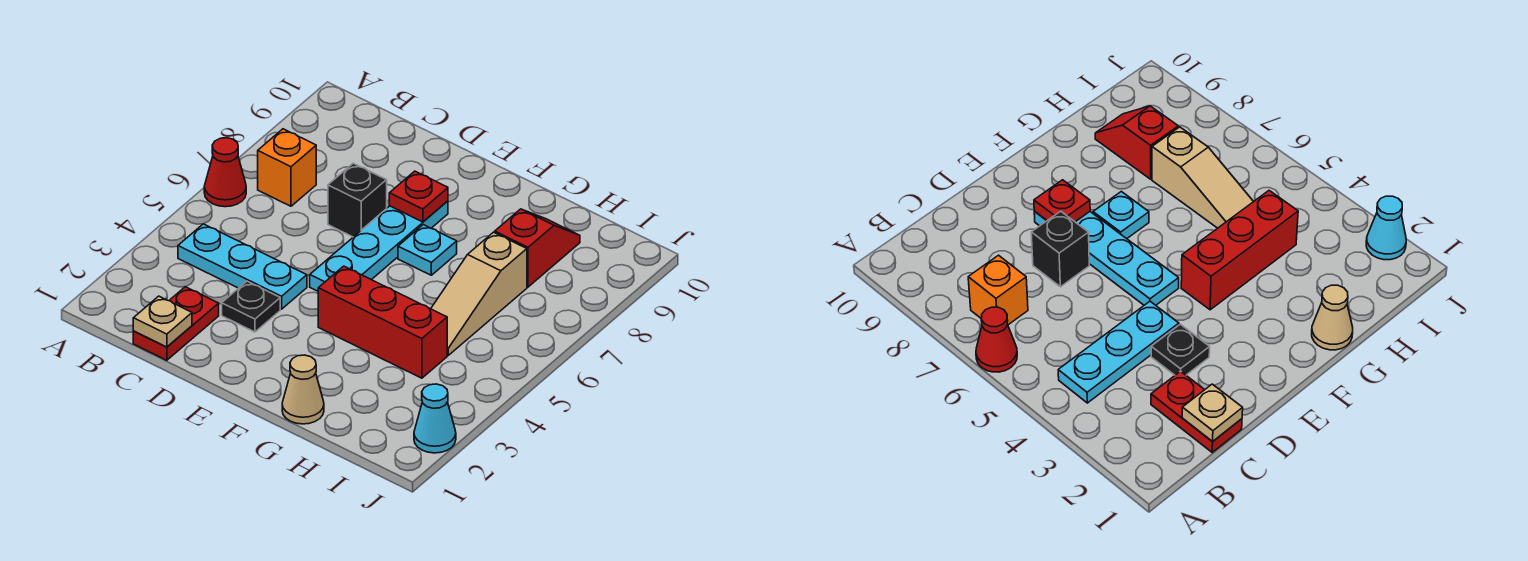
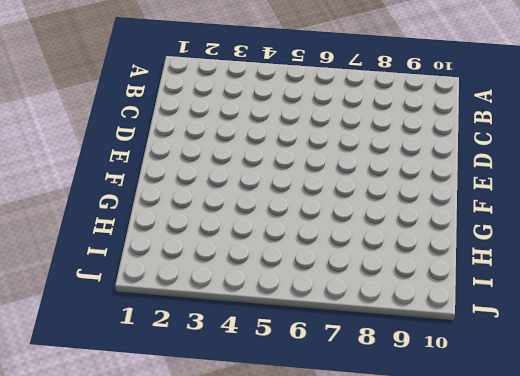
none -> red 1x1 cone [204,138,246,207]
none -> cyan 1x3 plate [178,224,307,309]
none -> orange 1x1 brick [258,129,316,206]

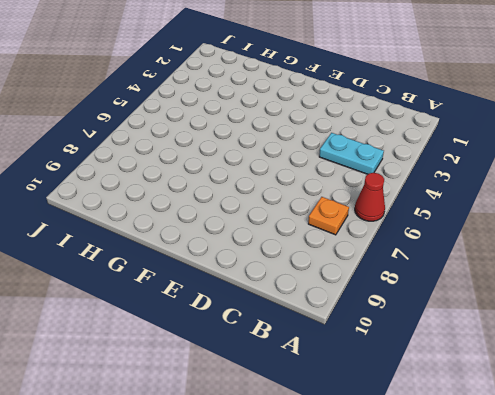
cyan 1x2 plate [319,133,384,174] -> cyan 1x3 plate [178,224,307,309]
orange 1x1 plate [308,197,349,235] -> orange 1x1 brick [258,129,316,206]
none -> red 1x2 plate [133,287,219,360]
none -> black 1x1 plate [222,281,280,332]
none -> black 1x1 brick [328,163,387,237]

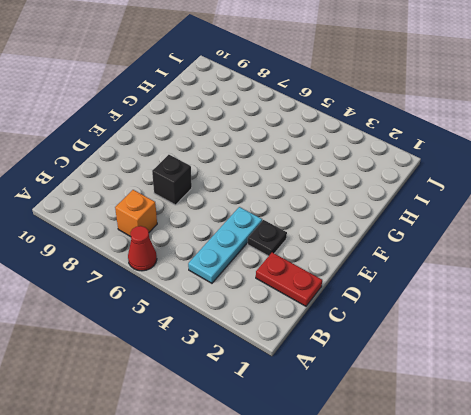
none -> cyan 1x4 plate [310,201,448,291]
none -> red 1x3 brick [318,266,447,378]
none -> cyan 1x1 plate [398,225,457,275]

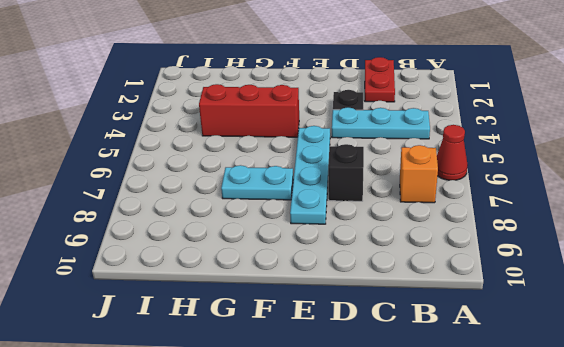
cyan 1x2 plate [221,165,293,200] -> cyan 1x1 plate [398,225,457,275]
none -> tan 1x1 cone [282,355,324,424]
none -> tan 1x3 slope [431,232,527,355]
none -> red 1x2 slope [495,209,580,287]

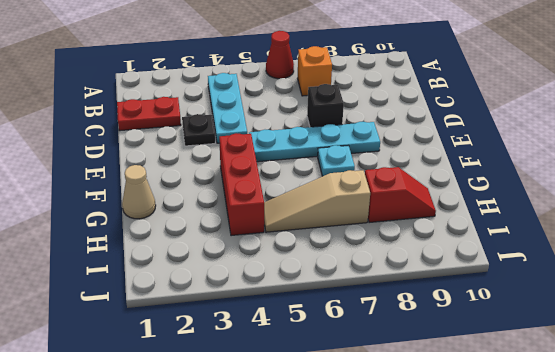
none -> cyan 1x1 cone [414,384,456,453]
none -> tan 1x1 plate [133,296,192,347]
none -> red 1x1 plate [389,171,448,222]

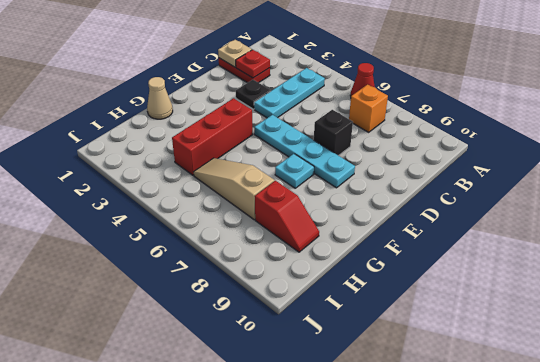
red 1x1 plate [236,50,270,78] -> red 1x1 plate moved to [389,171,448,222]
none -> cyan 1x1 cone [414,384,456,453]

